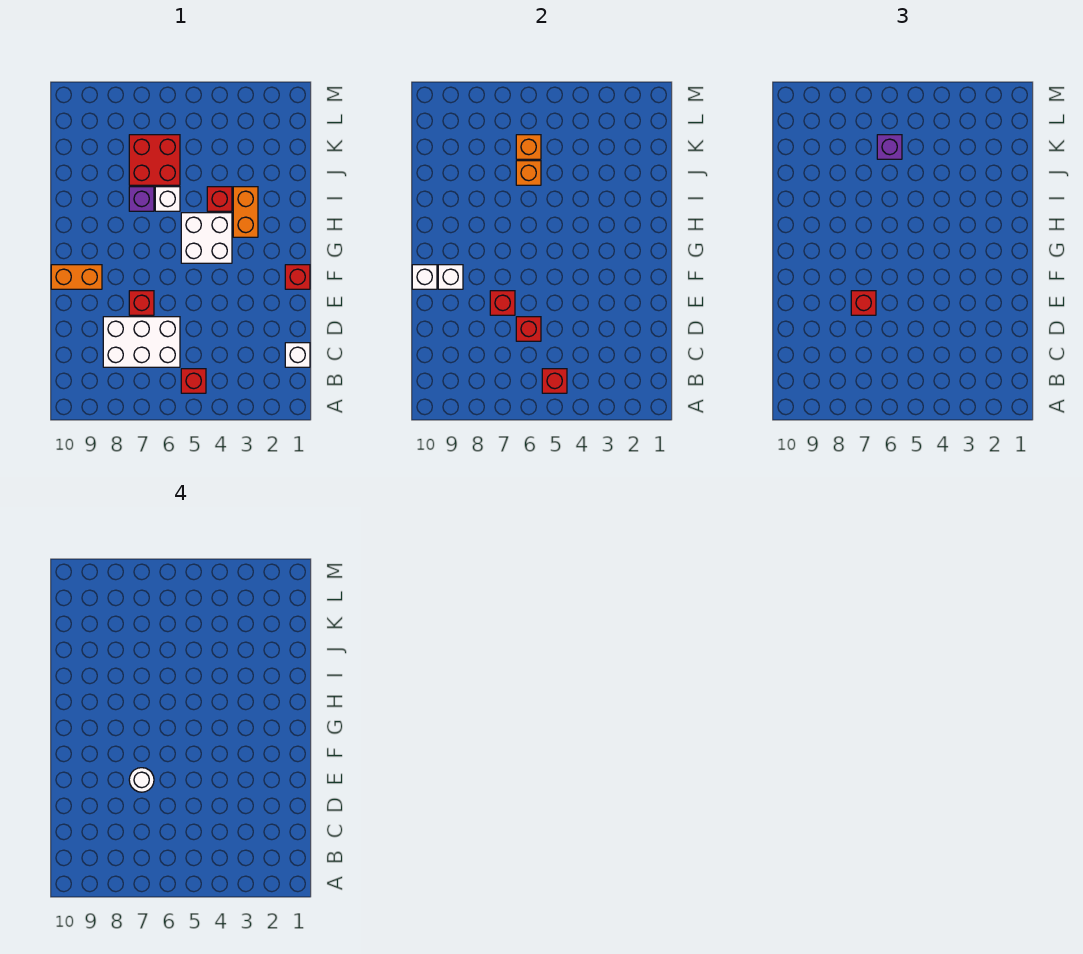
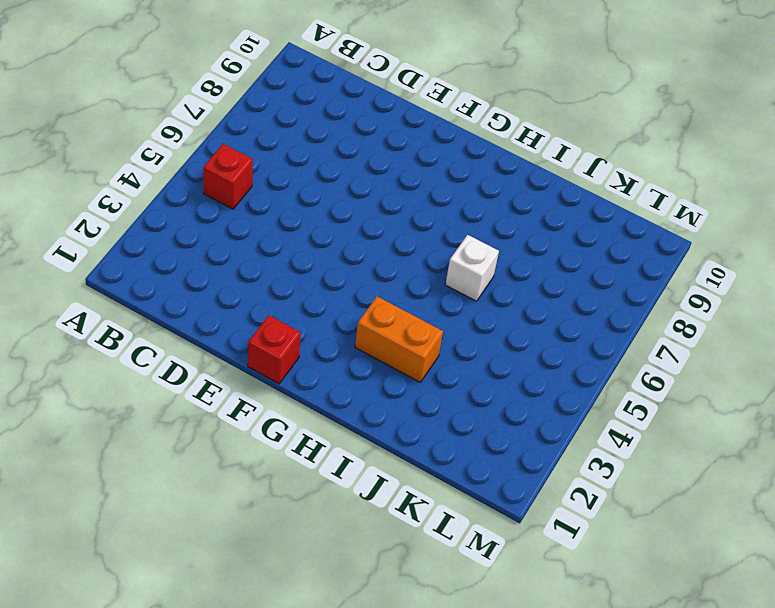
none -> white 1x1 brick [285,343,310,367]
none -> white 2x3 brick [103,317,180,367]
none -> red 1x1 brick [129,291,154,315]

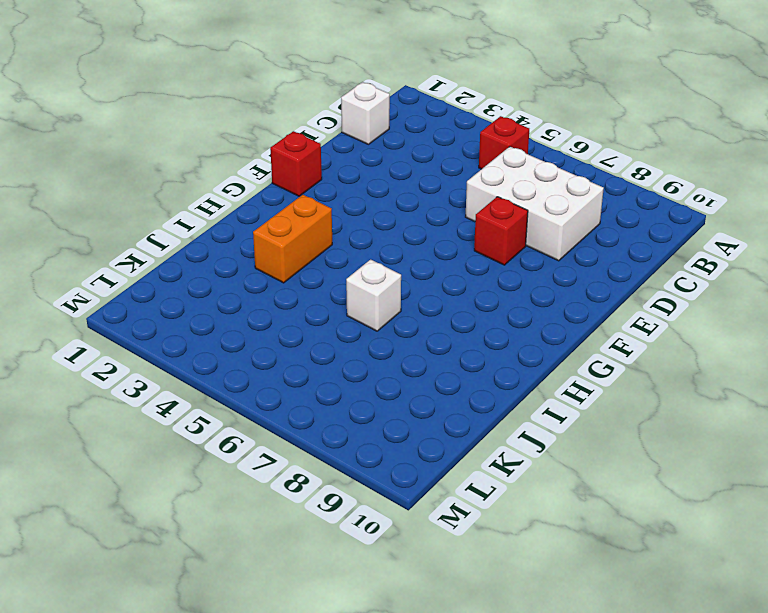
none -> orange 1x2 brick [51,265,102,289]
none -> white 2x2 brick [181,213,232,263]
none -> red 1x1 brick [207,187,232,211]

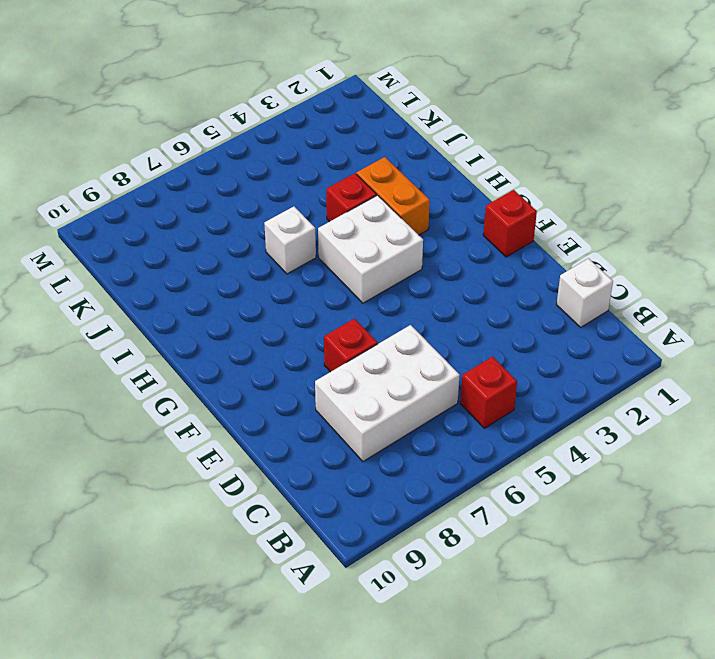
none -> orange 1x2 brick [51,265,102,289]
none -> purple 1x1 brick [129,187,154,211]
none -> red 2x2 brick [129,135,180,185]

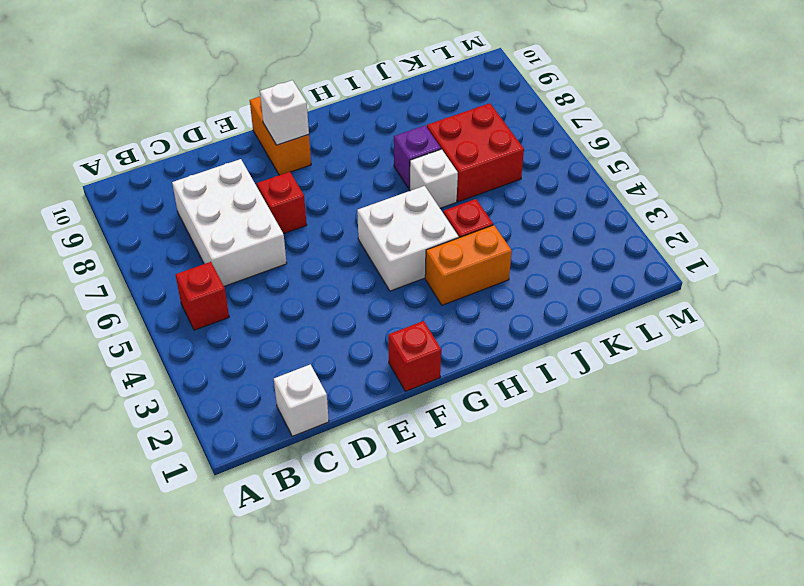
none -> red 1x1 brick [542,369,567,393]
none -> red 1x1 brick [516,317,541,341]
none -> red 1x1 brick [490,291,515,315]

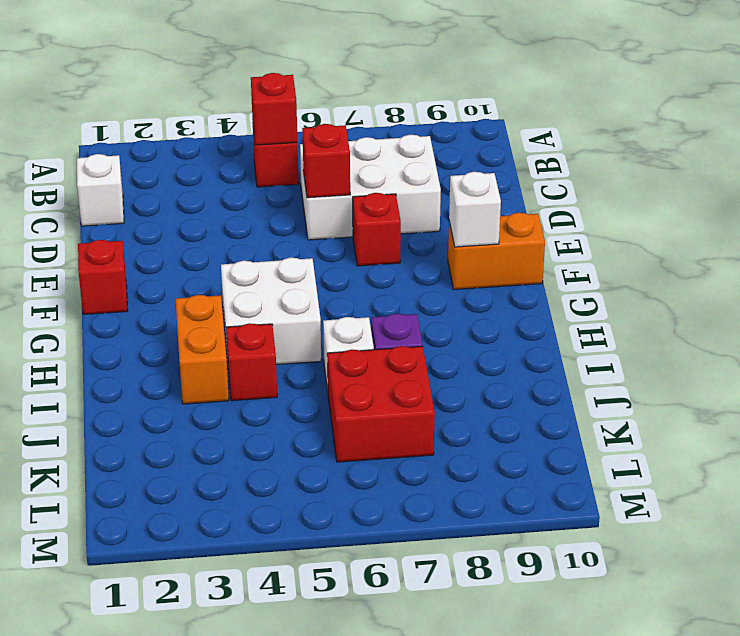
none -> red 1x1 brick [490,291,515,315]
none -> white 1x1 brick [412,265,437,289]
none -> orange 1x1 brick [516,161,541,185]

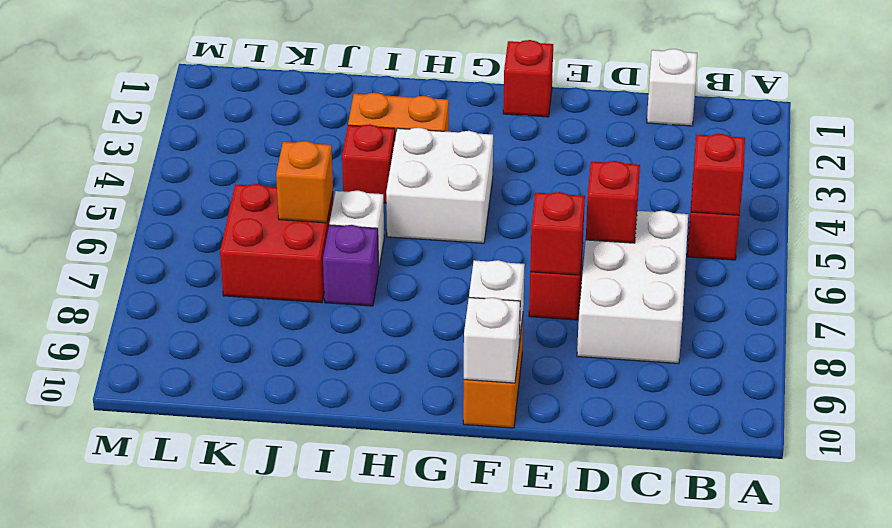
none -> orange 1x1 brick [516,135,541,159]
none -> red 1x1 brick [851,291,876,315]
none -> purple 1x1 brick [877,135,902,159]

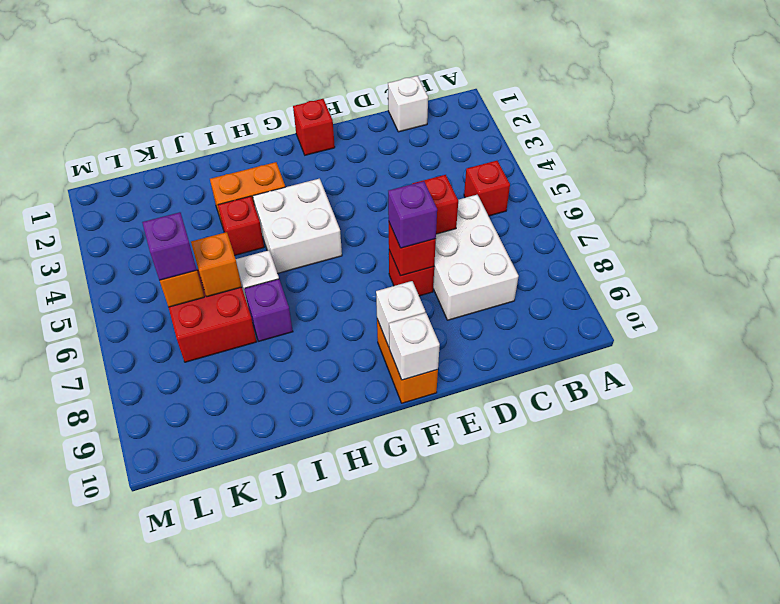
purple 1x1 brick [388,181,437,248] -> red 1x1 brick [851,291,876,315]
none -> red 1x1 brick [542,369,567,393]
none -> white 1x1 round brick [129,768,154,792]

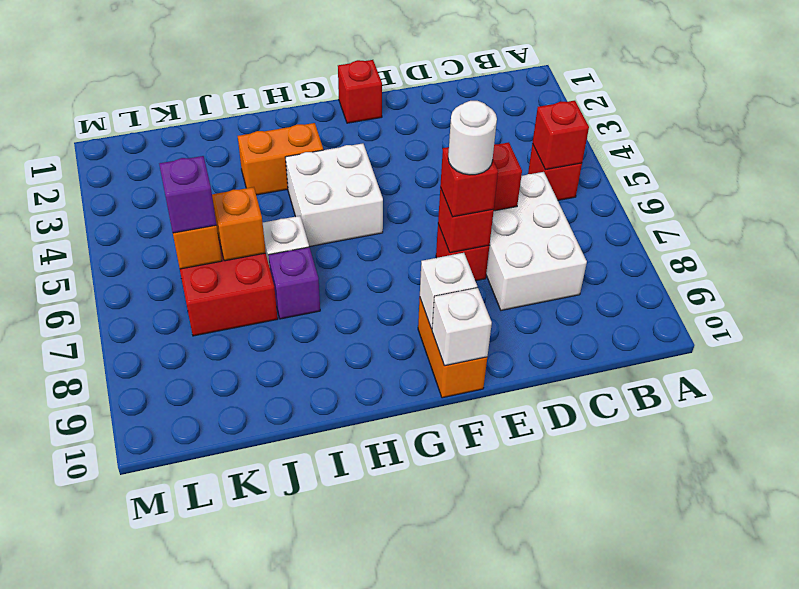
none -> white 1x1 brick [285,343,310,367]
none -> red 1x1 brick [207,187,232,211]

